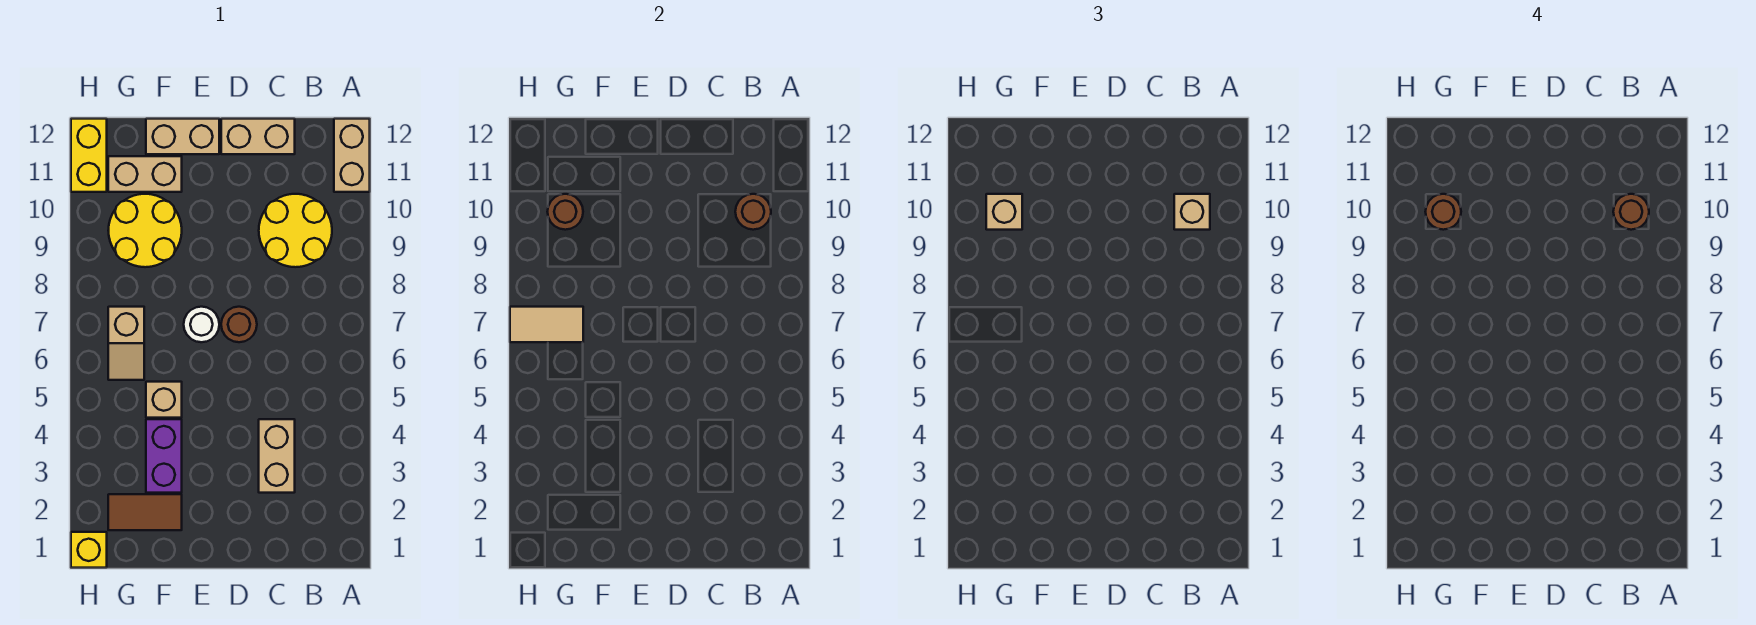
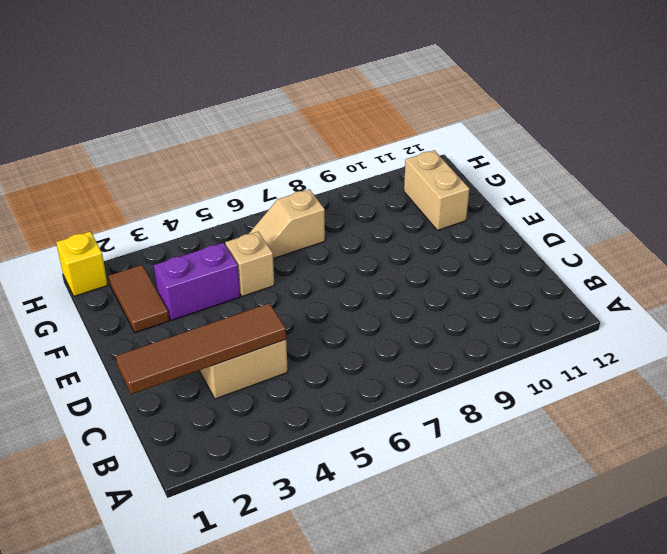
brown 1x4 tile [116,303,286,394] -> none
none -> tan 1x2 brick [334,119,370,192]
none -> yellow 2x2 round brick [259,194,332,267]
none -> tan 1x2 brick [221,119,295,154]

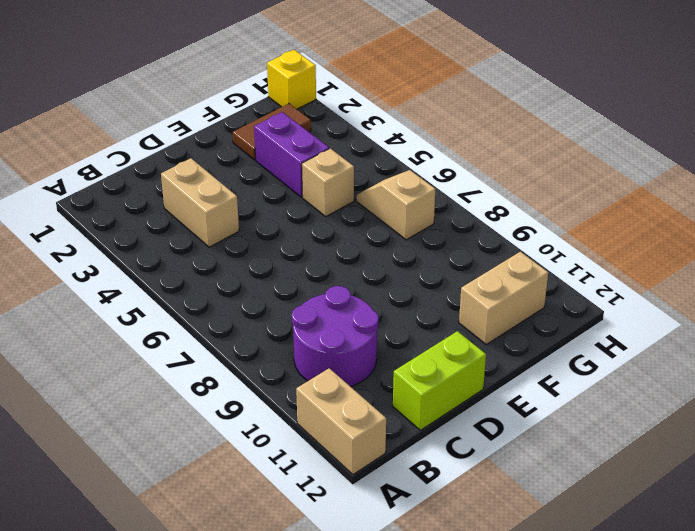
purple 2x2 round brick [292,286,379,386] -> yellow 2x2 round brick [259,194,332,267]
lime 1x2 brick [393,331,486,430] -> tan 1x2 brick [221,119,295,154]
none -> brown 1x1 round brick [221,307,257,342]
none -> white 1x1 round brick [184,307,219,342]
none -> tan 1x2 brick [146,119,219,154]

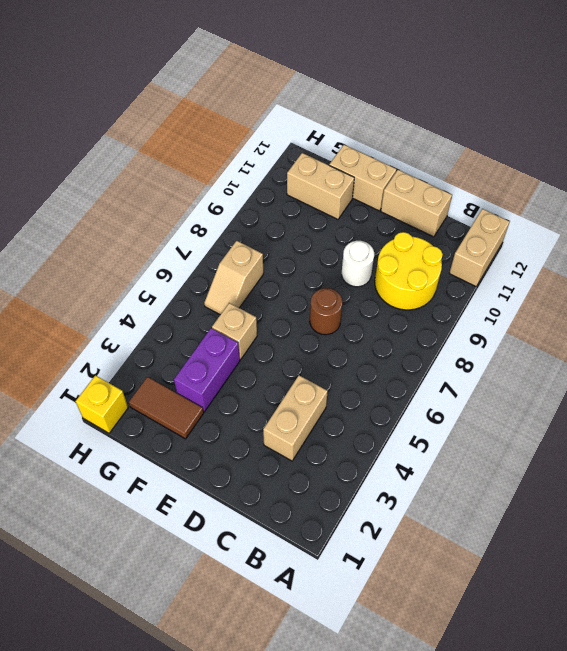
white 1x1 round brick [342,241,374,287] -> white 1x1 round brick moved to [184,307,219,342]
none -> yellow 2x2 round brick [108,194,182,267]
none -> yellow 1x2 brick [71,119,107,192]
none -> brown 1x1 round brick [735,194,771,230]

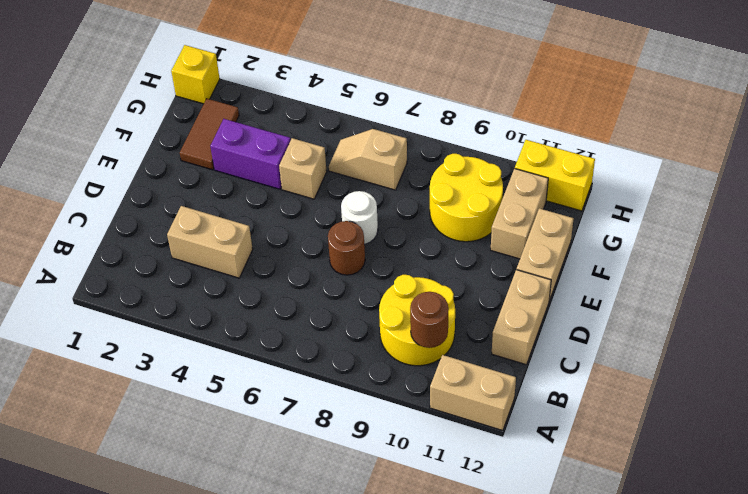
none -> tan 1x2 tile [510,307,583,342]
none -> brown 1x1 round brick [547,194,583,230]
none -> tan 1x1 brick [1174,194,1210,230]

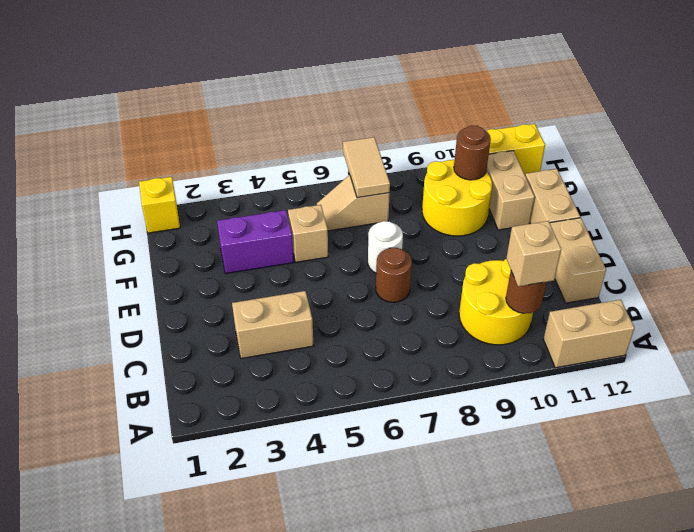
none -> brown 1x2 tile [108,494,182,530]
none -> tan 1x1 brick [986,194,1022,230]
none -> brown 1x1 round brick [1613,194,1649,230]

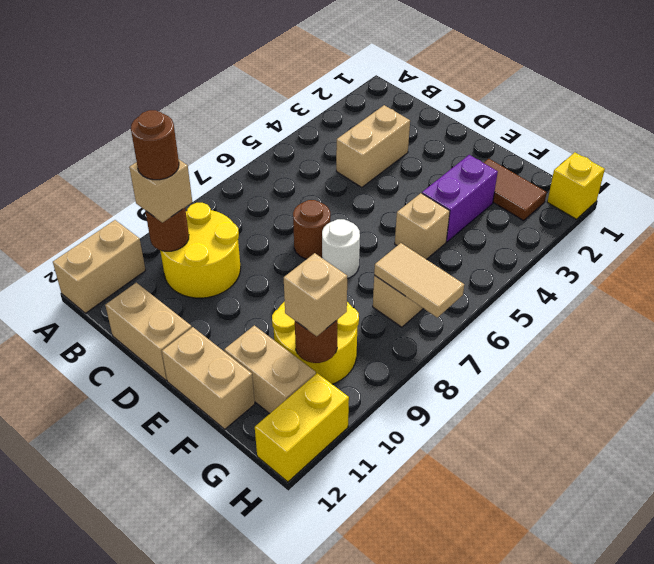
none -> brown 1x1 round brick [1425,194,1461,230]

